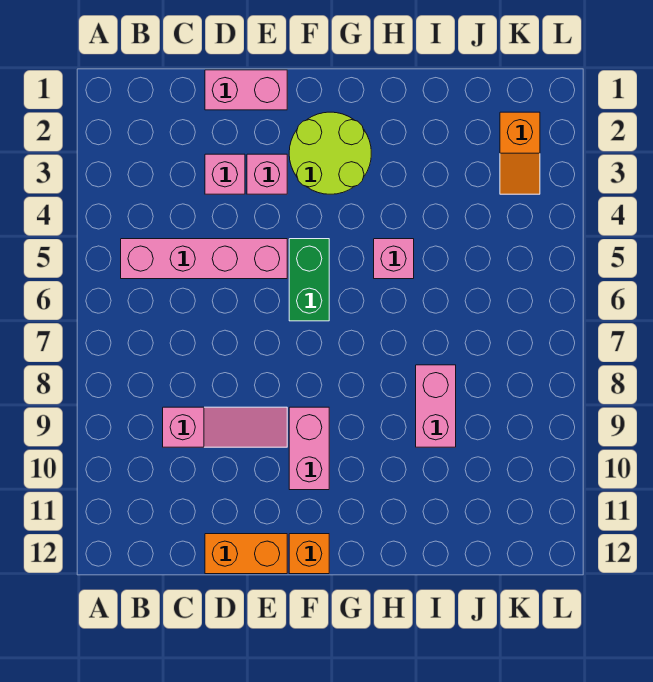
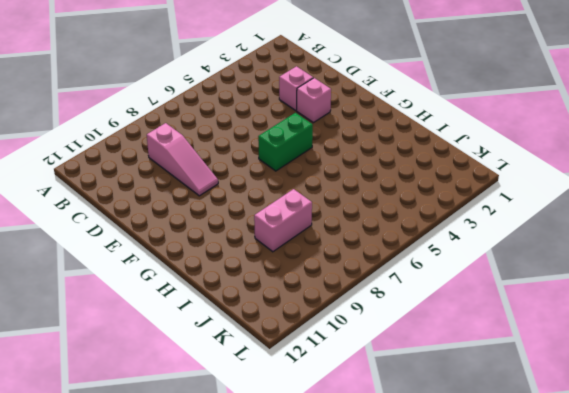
none -> pink 1x4 brick [121,239,287,279]
none -> pink 1x2 brick [205,70,287,110]
none -> orange 1x2 brick [205,534,287,574]

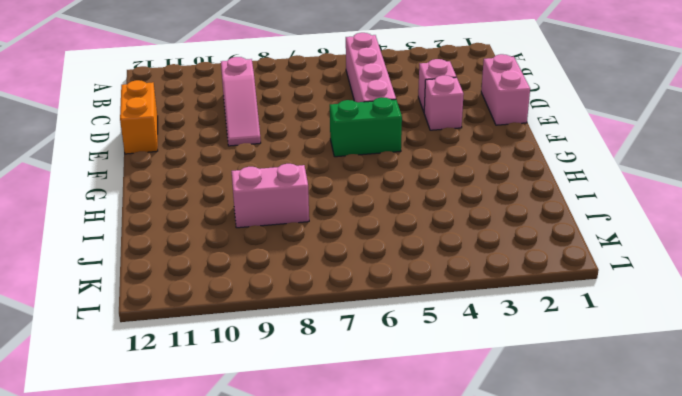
none -> lime 2x2 round brick [289,112,371,194]
none -> pink 1x2 brick [289,407,329,490]
none -> orange 1x1 brick [289,534,329,574]

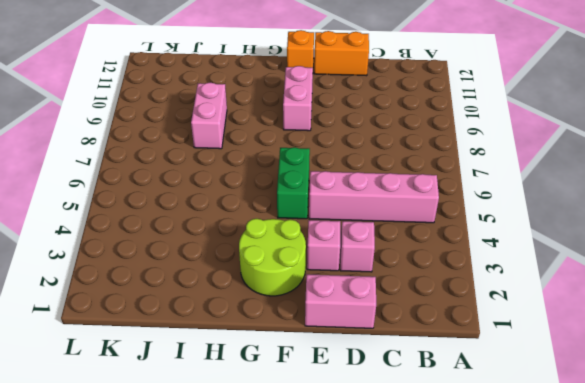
none -> pink 1x3 slope [163,407,287,447]
none -> pink 1x1 brick [374,239,414,279]
none -> orange 1x2 slope [500,112,540,194]

